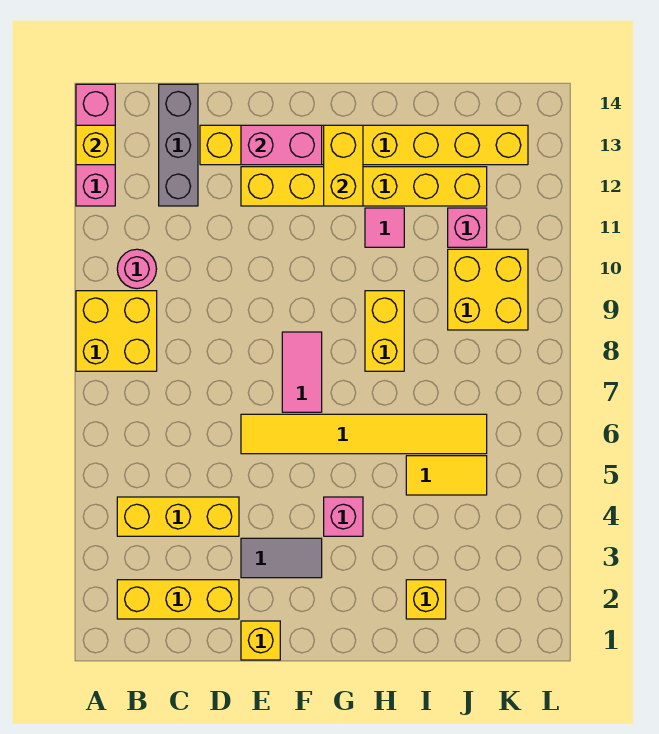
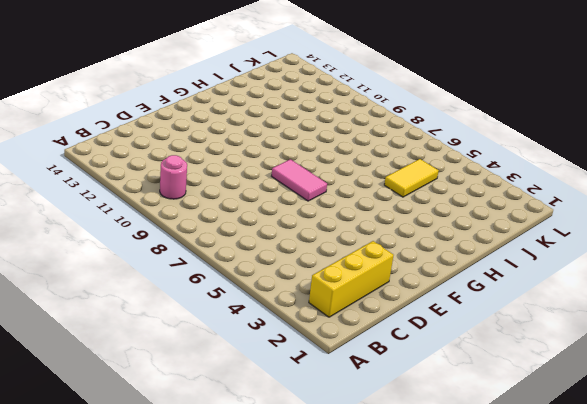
none -> yellow 2x2 brick [76,291,157,371]
none -> pink 1x3 brick [76,84,115,206]
none -> yellow 1x3 brick [117,497,239,536]

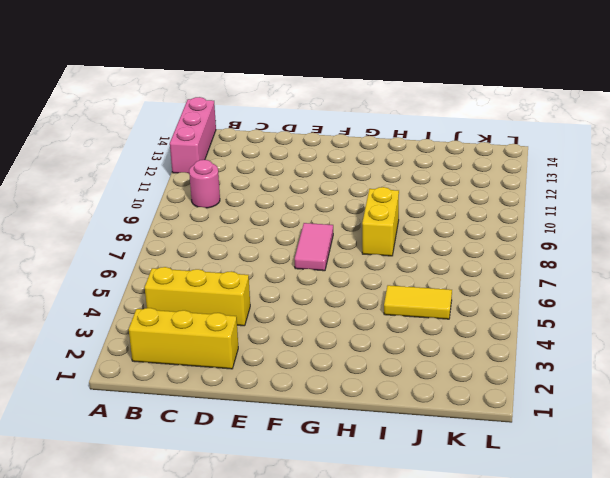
none -> yellow 2x2 brick [76,291,157,371]
none -> grey 1x3 brick [159,84,198,206]
none -> yellow 1x8 brick [200,125,528,165]

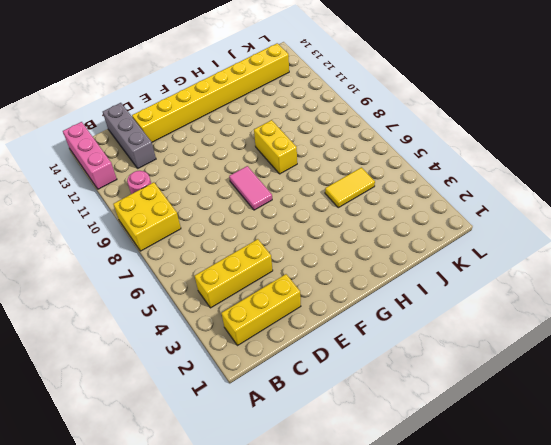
none -> yellow 1x1 brick [241,621,280,660]
none -> grey 1x2 tile [241,538,322,578]
none -> yellow 1x6 tile [241,414,487,454]

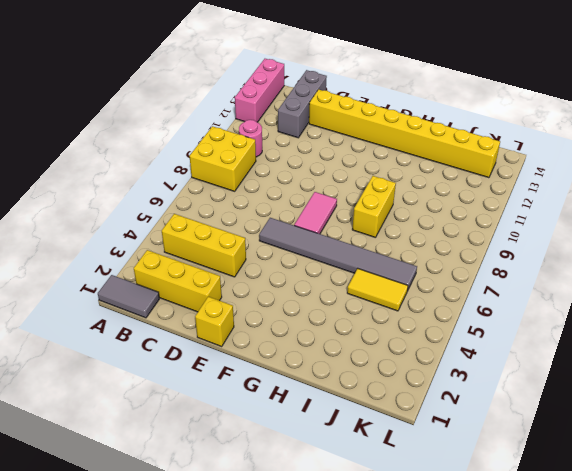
grey 1x2 tile [98,275,159,318] -> grey 1x2 tile moved to [241,538,322,578]
grey 1x6 tile [259,218,417,291] -> yellow 1x6 tile [241,414,487,454]
none -> yellow 1x6 brick [241,167,487,206]
none -> pink 1x1 brick [324,497,363,536]
none -> pink 1x1 tile [365,208,404,247]

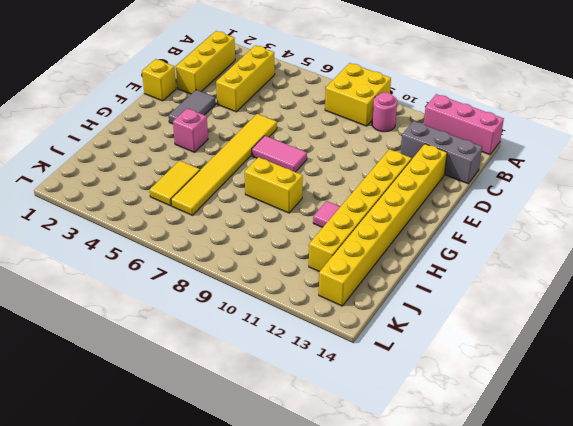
none -> yellow 1x1 brick [406,580,446,619]
none -> yellow 2x2 brick [448,249,528,330]
none -> pink 1x1 brick [448,208,487,247]

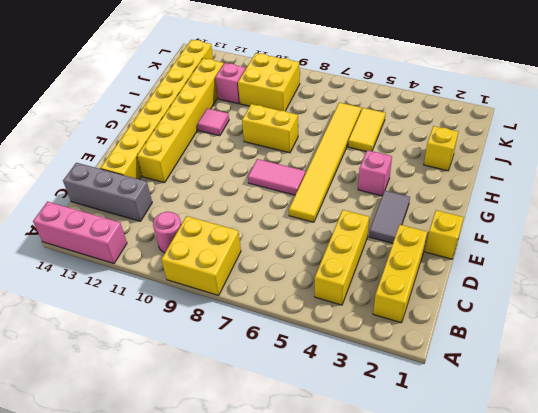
none -> yellow 1x1 brick [76,125,115,165]
none -> pink 1x2 brick [241,125,322,165]
none -> yellow 1x2 brick [324,125,363,206]

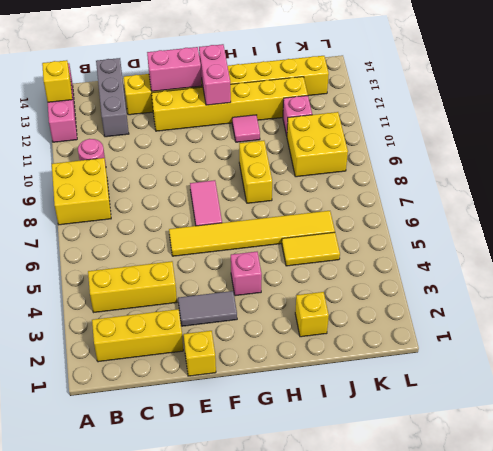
pink 1x2 brick [199,44,231,105] -> yellow 1x2 brick [324,125,363,206]

